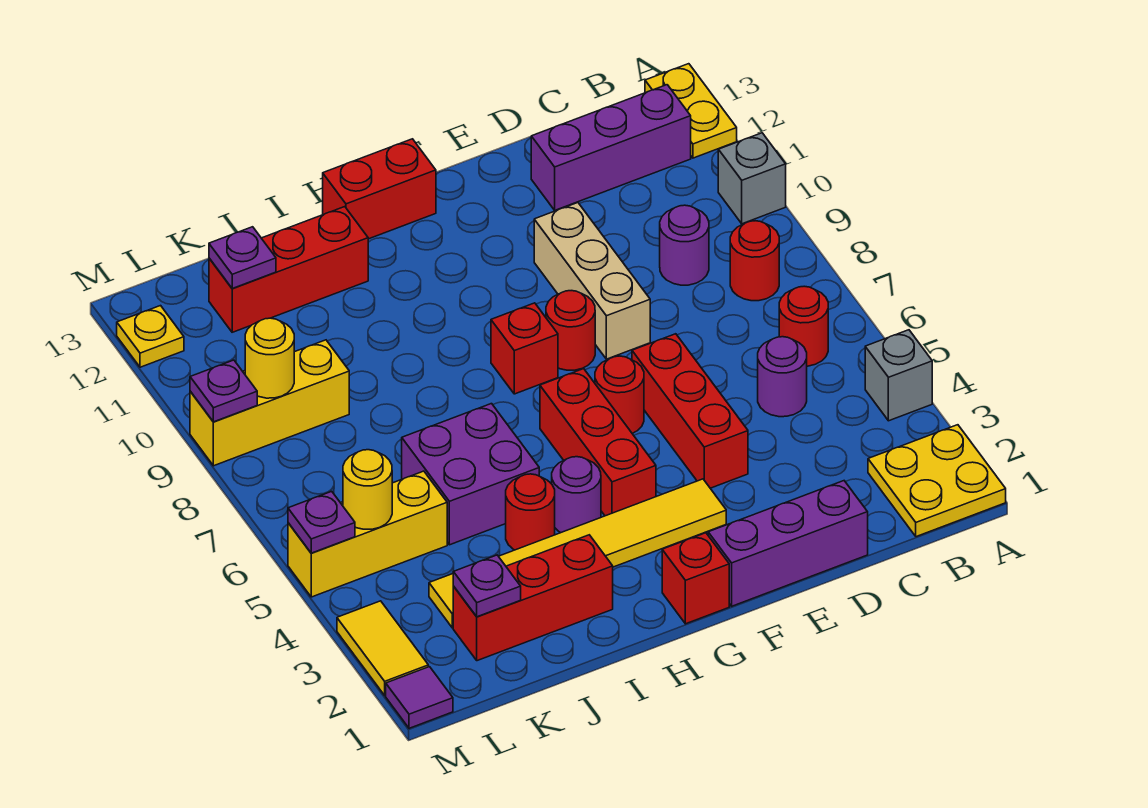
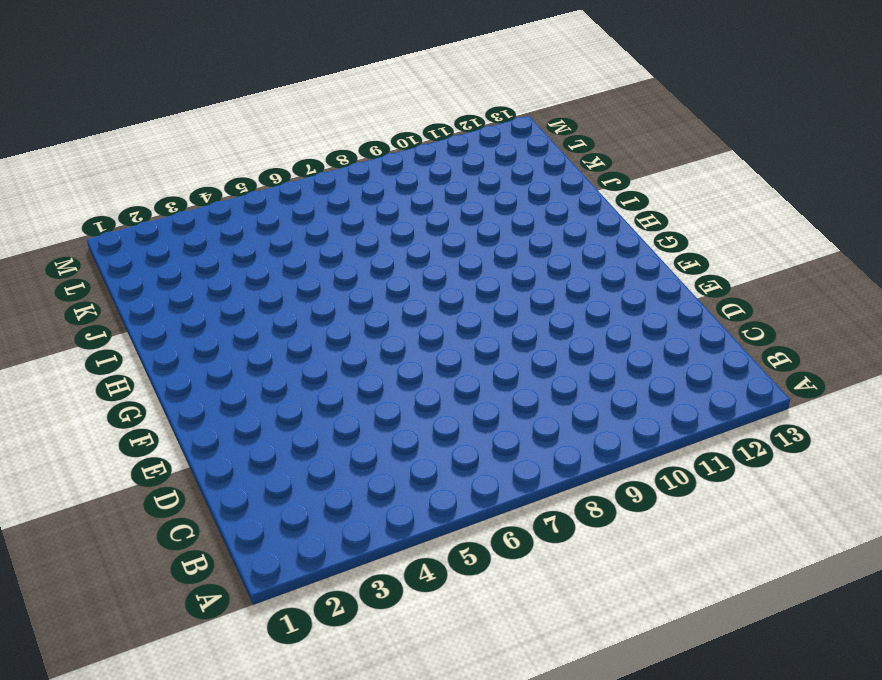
none -> yellow 2x2 plate [868,425,1006,537]
none -> grey 1x1 brick [865,330,932,421]
none -> grey 1x1 brick [718,133,786,224]
none -> yellow 1x2 plate [645,64,737,158]

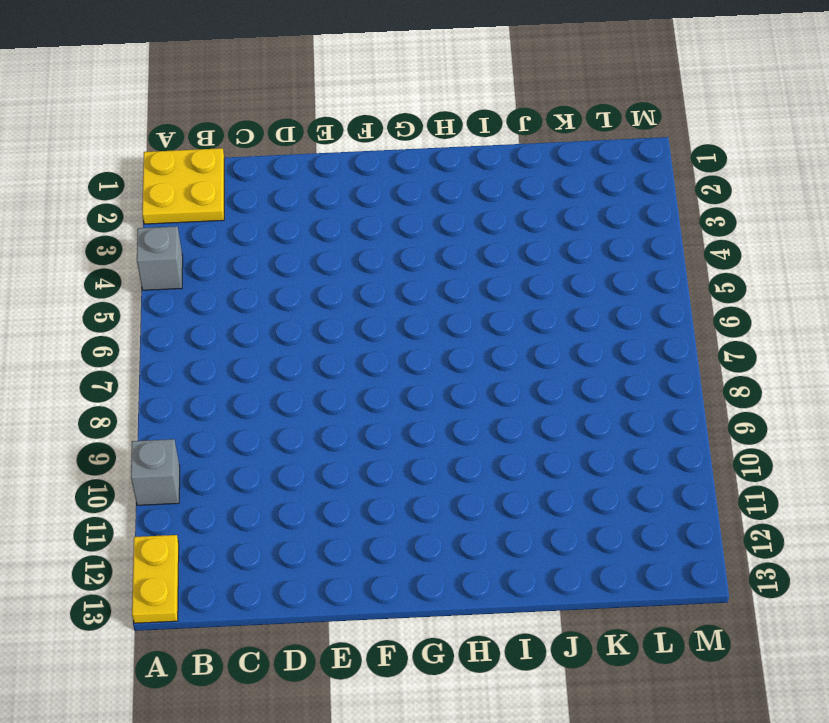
none -> red 1x1 round brick [779,286,828,366]
none -> red 1x1 round brick [730,221,779,301]
none -> purple 1x3 brick [531,85,691,210]
none -> purple 1x1 round brick [758,337,807,417]

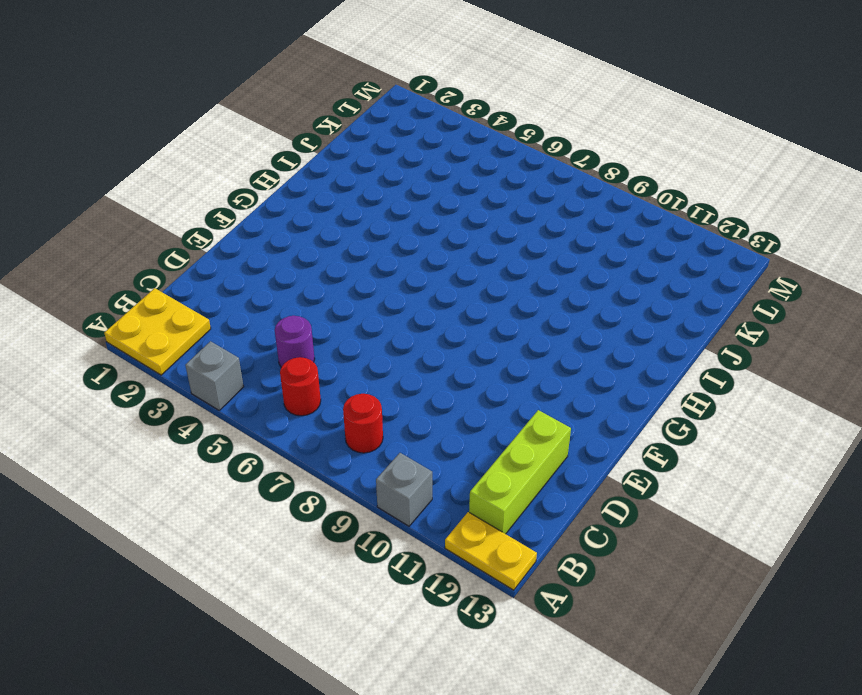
lime 1x3 brick [469,410,571,534] -> purple 1x3 brick [531,85,691,210]
none -> purple 1x1 round brick [660,205,709,285]
none -> purple 1x3 brick [708,481,868,606]
none -> red 1x3 brick [632,334,748,488]
none -> tan 1x3 brick [534,203,650,359]

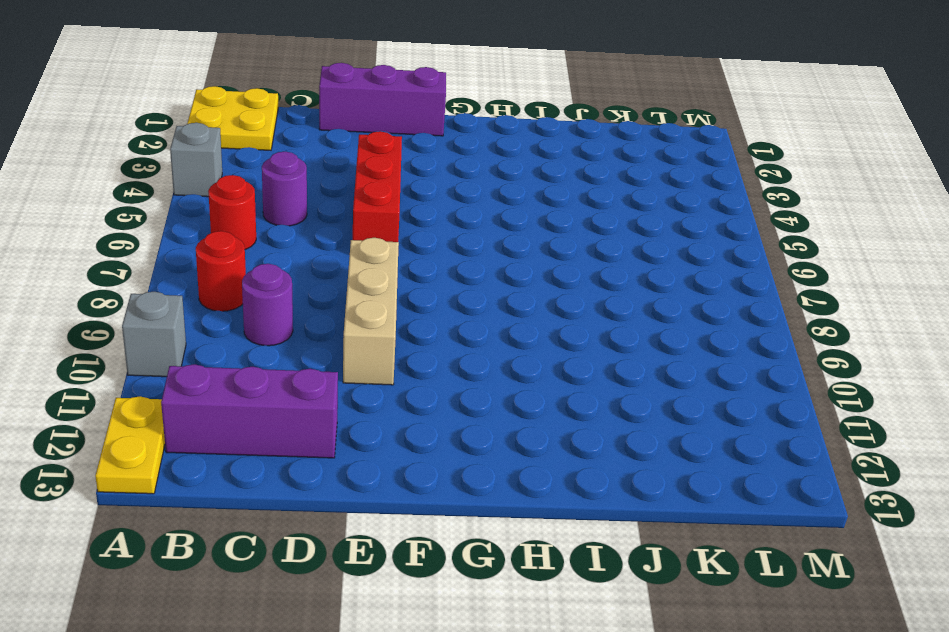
none -> yellow 1x6 tile [429,479,726,628]
none -> red 1x1 round brick [595,356,644,433]
none -> red 1x1 round brick [546,291,595,370]
none -> red 1x1 brick [662,533,729,624]

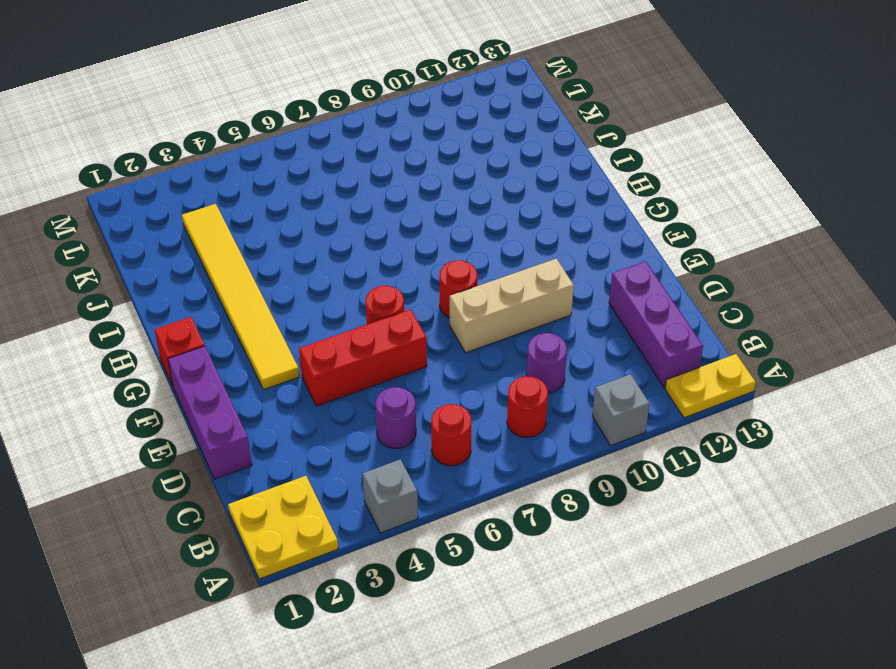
none -> red 1x3 brick [540,369,656,516]
none -> red 1x1 brick [491,303,558,394]
none -> red 1x2 brick [323,139,436,239]
none -> purple 1x1 round brick [552,457,601,532]

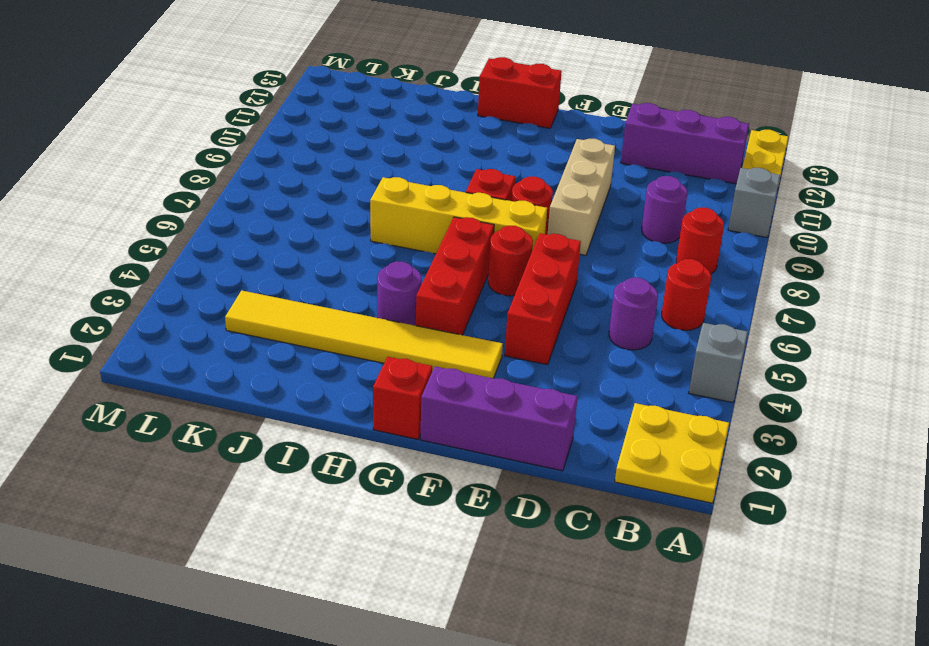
yellow 1x4 brick [370,177,547,254] -> none
none -> red 1x3 brick [453,535,613,661]
none -> red 1x1 round brick [506,474,555,550]
none -> purple 2x2 brick [402,404,539,545]
none -> red 1x3 brick [209,207,368,332]

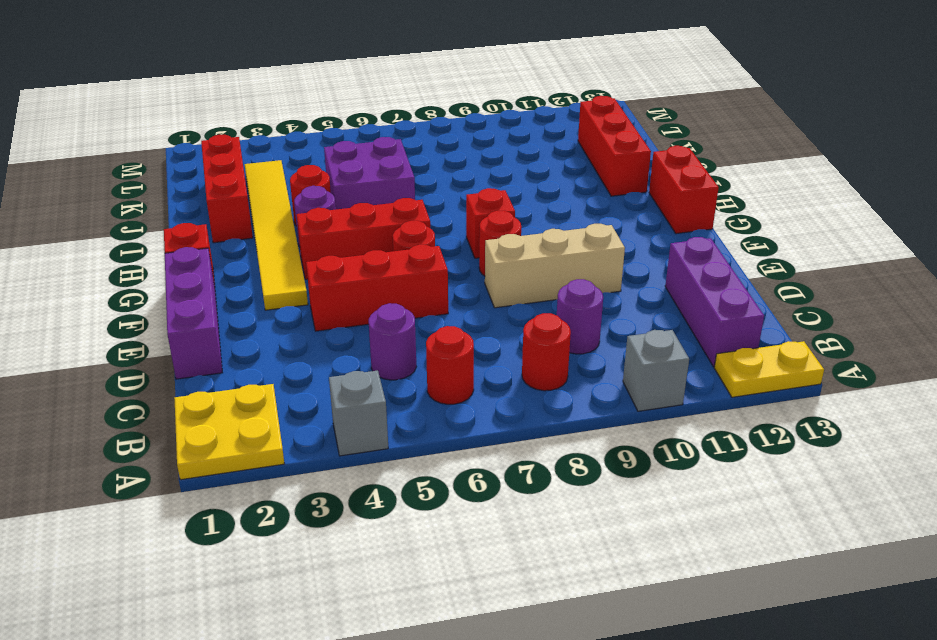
none -> yellow 1x3 brick [288,471,447,597]
none -> yellow 1x3 brick [190,340,349,466]
none -> purple 1x1 tile [386,667,453,728]
none -> yellow 1x2 tile [337,601,428,695]

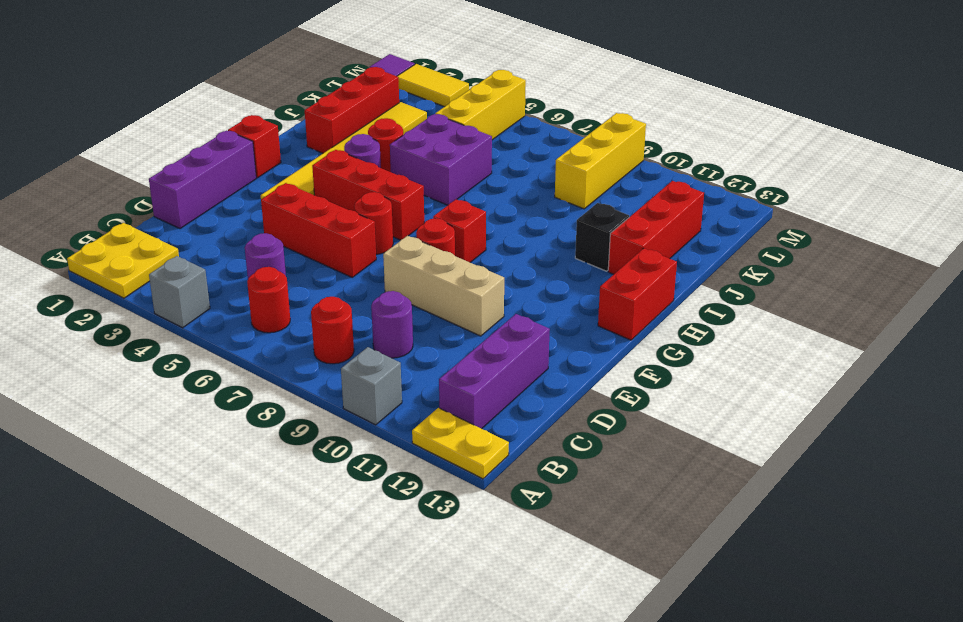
black 1x1 brick [575,203,629,271] -> none
none -> yellow 1x1 plate [117,306,184,367]
none -> purple 1x1 plate [453,555,521,617]
none -> purple 1x1 plate [209,227,276,288]
none -> yellow 1x1 round brick [343,450,392,529]

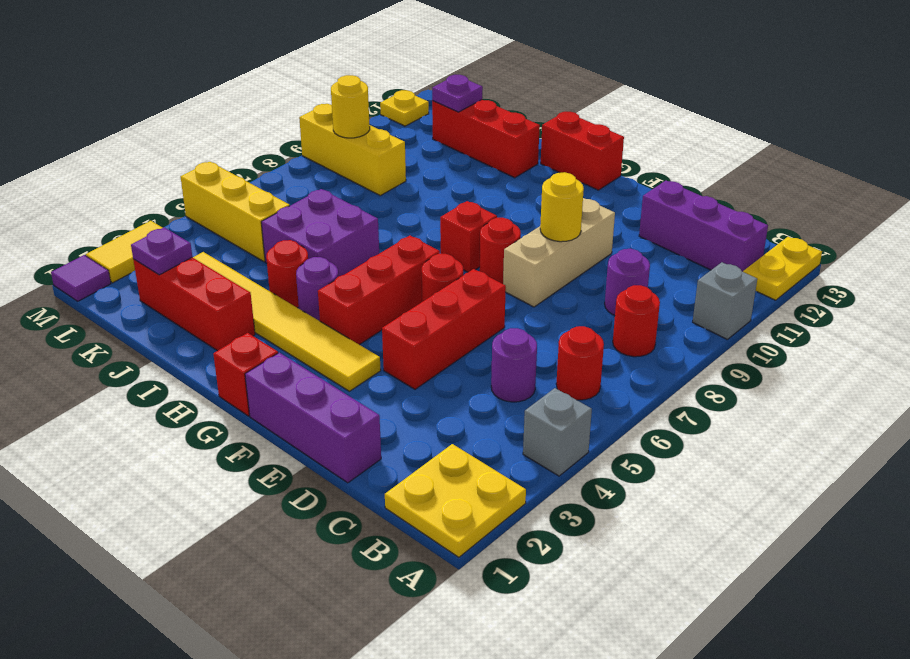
yellow 1x1 round brick [540,172,584,242] -> yellow 1x1 round brick moved to [343,450,392,529]
none -> purple 1x1 plate [288,491,355,553]
none -> purple 1x1 plate [190,360,257,422]

